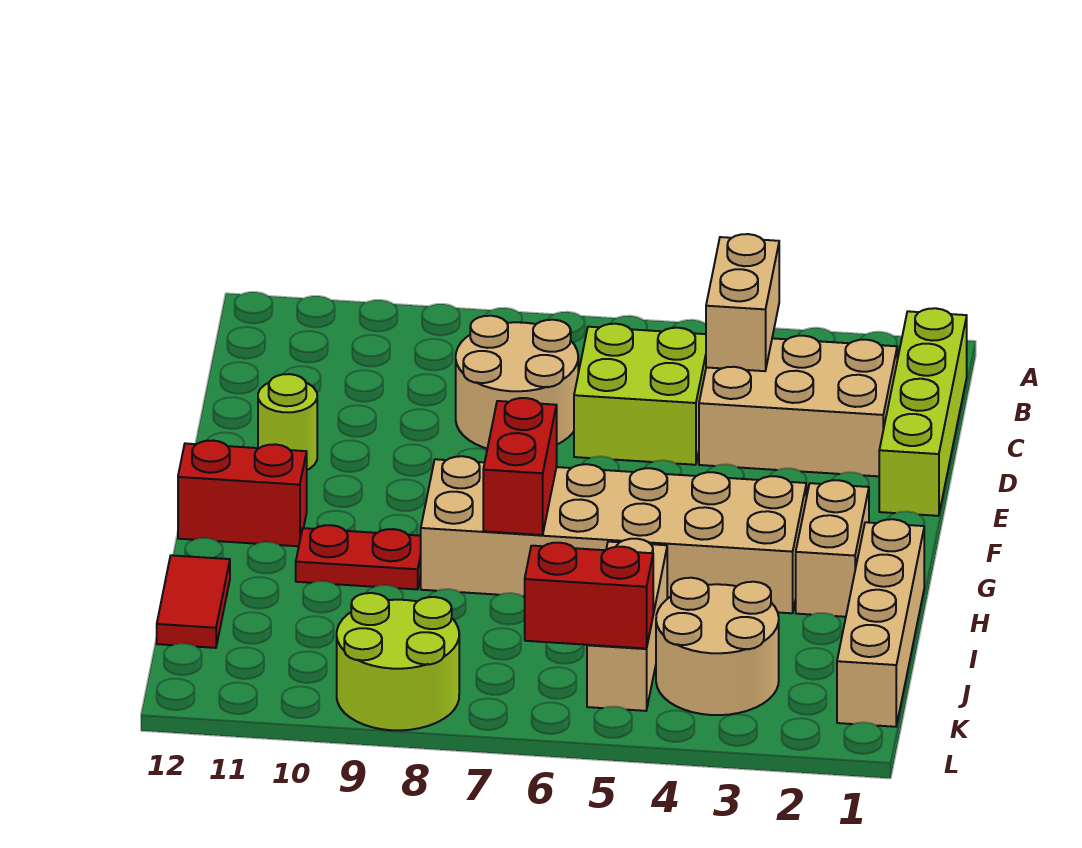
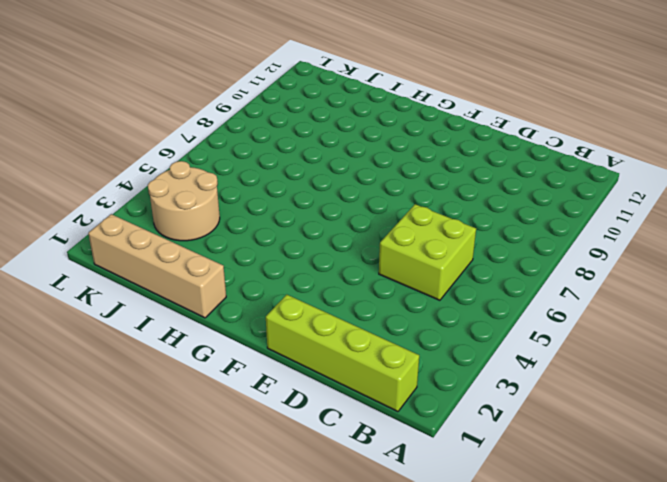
none -> tan 2x3 brick [699,336,897,476]
none -> tan 2x2 round brick [456,316,578,449]
none -> lime 1x1 round brick [258,374,317,470]

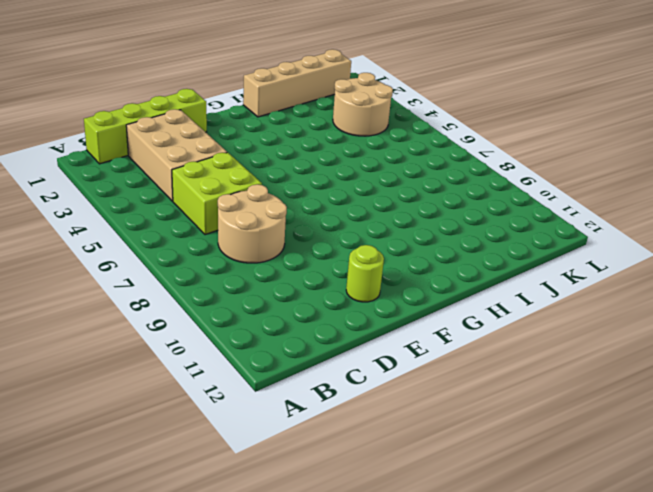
none -> tan 1x2 brick [796,480,869,617]
none -> tan 2x6 brick [421,456,806,613]
none -> red 1x2 brick [178,441,307,546]

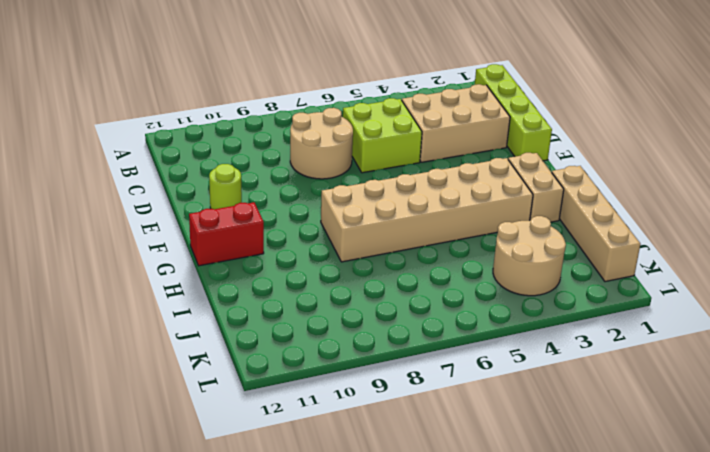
none -> red 1x2 plate [296,525,421,589]
none -> tan 1x3 brick [587,539,667,711]
none -> red 1x2 tile [157,555,230,648]

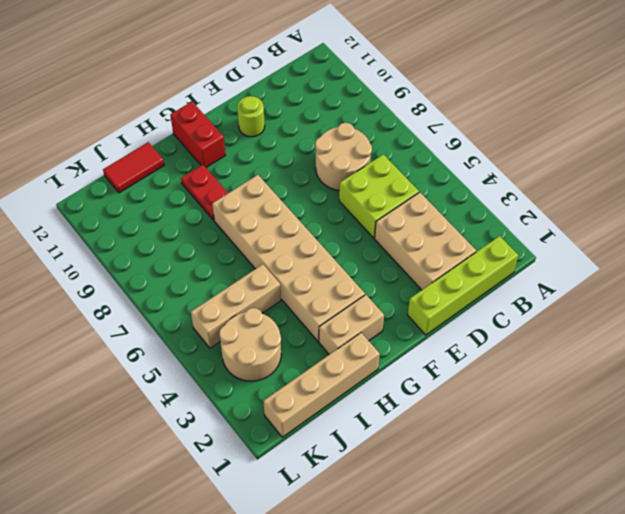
none -> lime 2x2 round brick [337,593,459,730]
none -> tan 1x2 brick [706,234,779,371]
none -> red 1x2 brick [483,398,557,535]

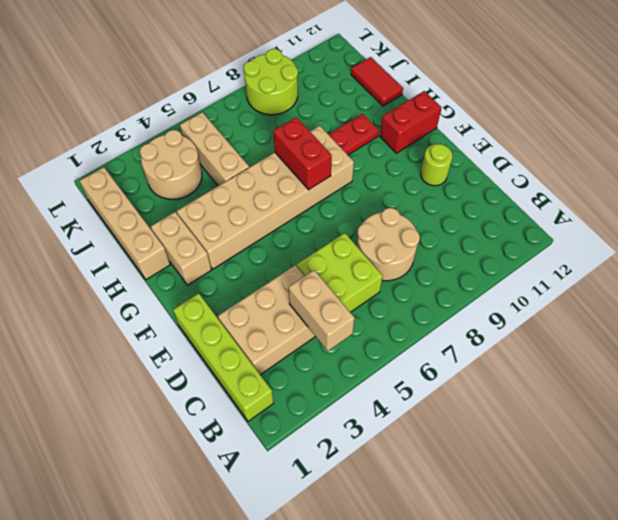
none -> red 1x2 brick [525,543,653,649]

